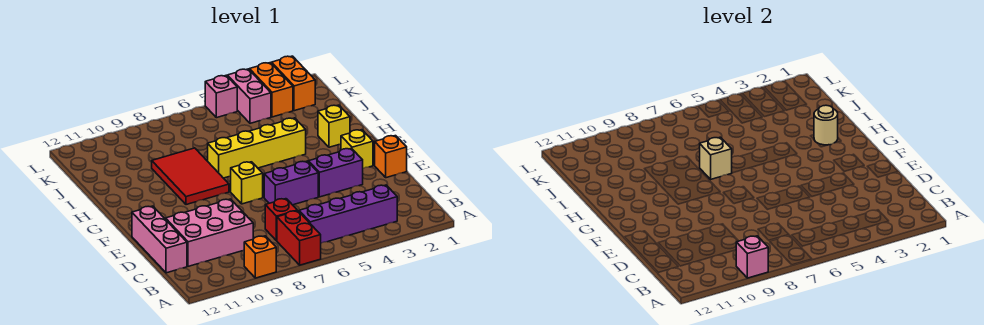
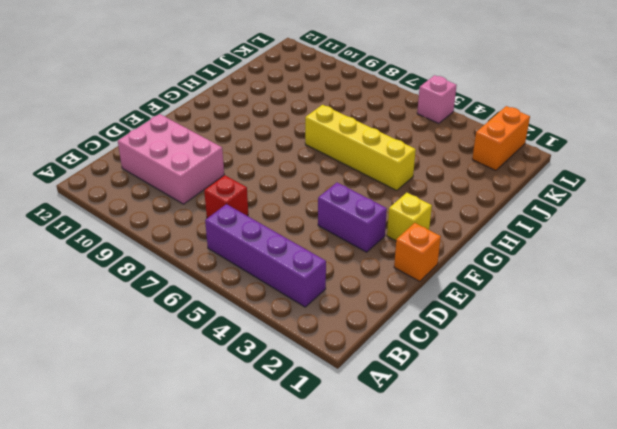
none -> red 1x2 brick [277,211,321,265]
none -> orange 1x1 brick [244,236,276,278]
none -> pink 1x3 brick [132,206,187,273]

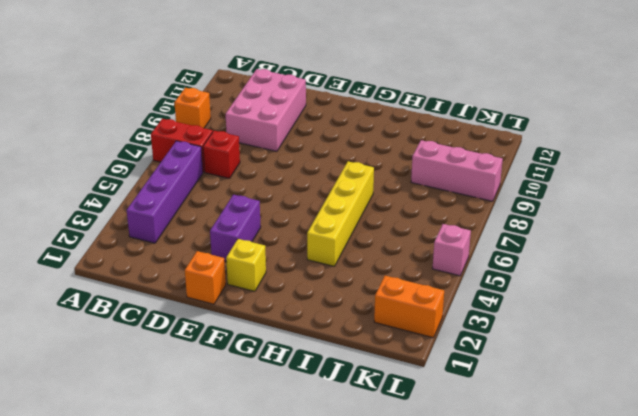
pink 1x3 brick [411,140,503,201] -> pink 1x3 brick moved to [132,206,187,273]
none -> purple 1x2 brick [264,161,318,205]
none -> yellow 1x1 brick [231,162,263,204]
none -> red 2x3 tile [152,148,229,205]

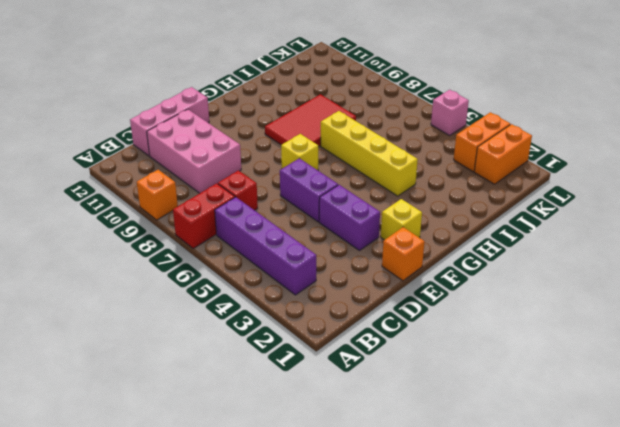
none -> yellow 1x1 brick [318,105,350,147]
none -> pink 1x2 brick [227,69,271,123]
none -> pink 1x1 brick [736,236,768,278]

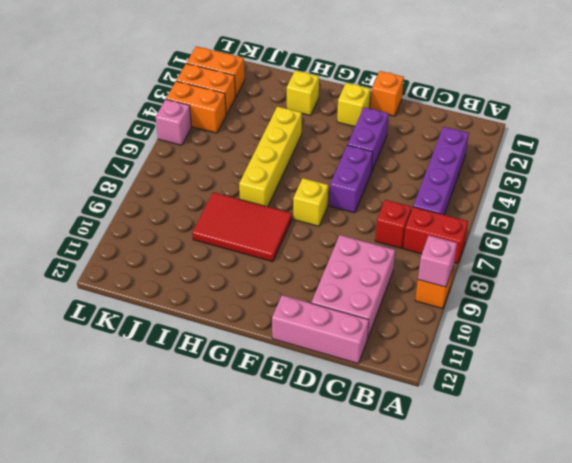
orange 1x2 brick [166,81,226,133] -> pink 1x2 brick [227,69,271,123]
none -> tan 1x1 round brick [814,105,838,145]
none -> tan 1x1 brick [700,137,732,179]

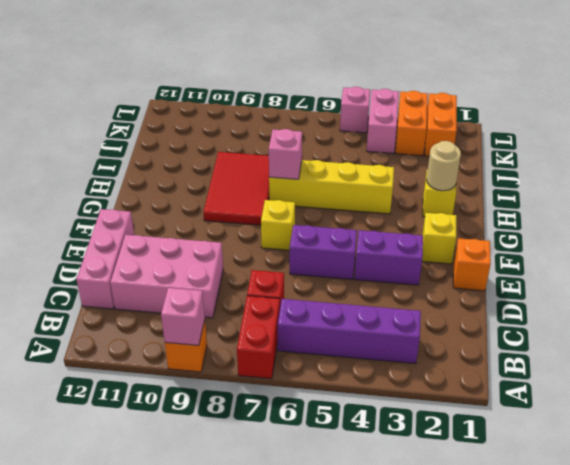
pink 1x1 brick [269,129,302,179] -> tan 1x1 brick [700,137,732,179]

